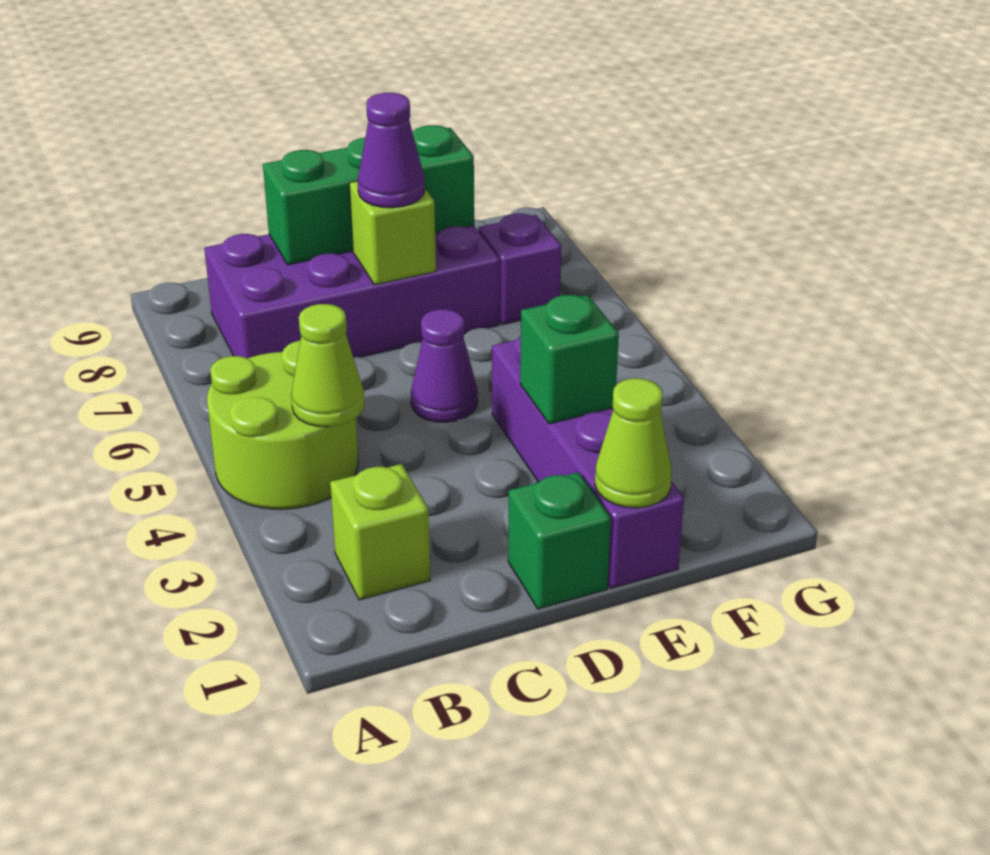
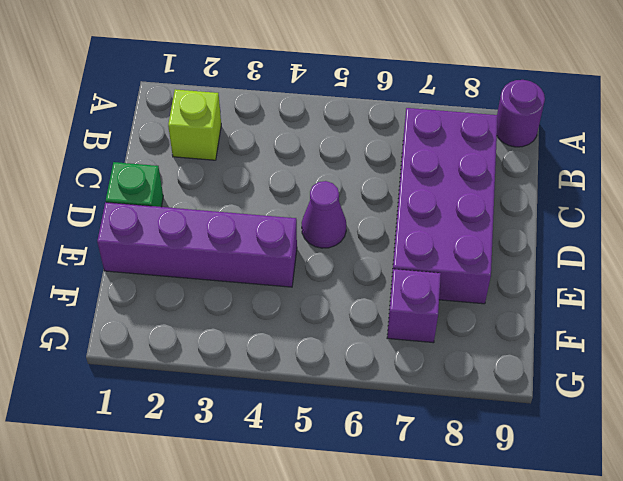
purple 1x1 round brick [497,80,545,147] -> none
none -> lime 2x2 round brick [207,341,358,509]
none -> lime 1x1 cone [291,304,365,427]
none -> green 1x3 brick [263,125,474,265]

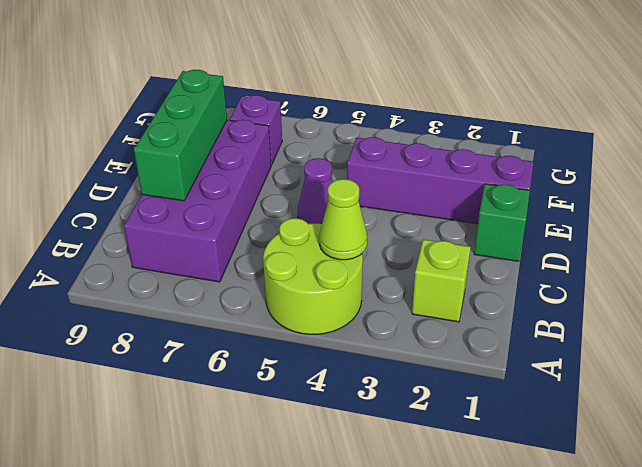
none -> lime 1x1 brick [349,181,436,285]
none -> lime 1x1 cone [595,378,672,508]
none -> green 1x1 brick [520,295,619,424]

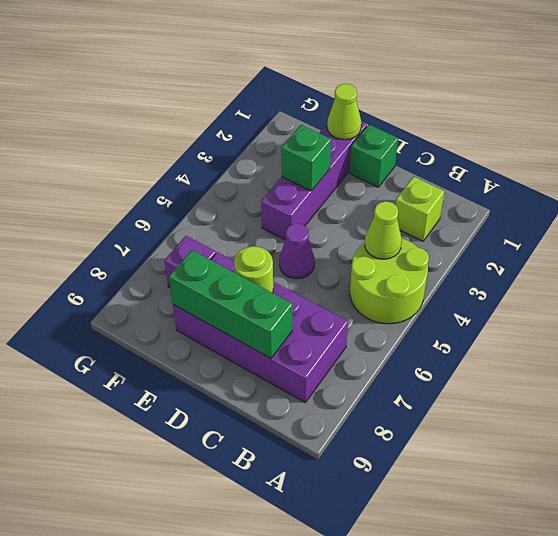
lime 1x1 round brick [234,246,273,293] -> lime 1x1 brick [349,181,436,285]
none -> purple 1x1 cone [358,93,425,208]

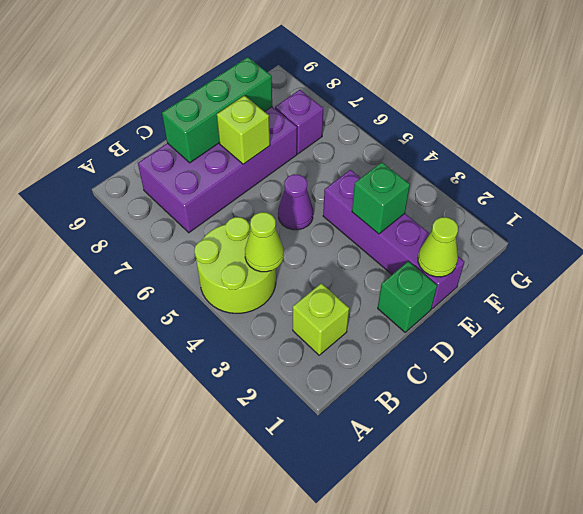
none -> purple 1x1 cone [358,93,425,208]

